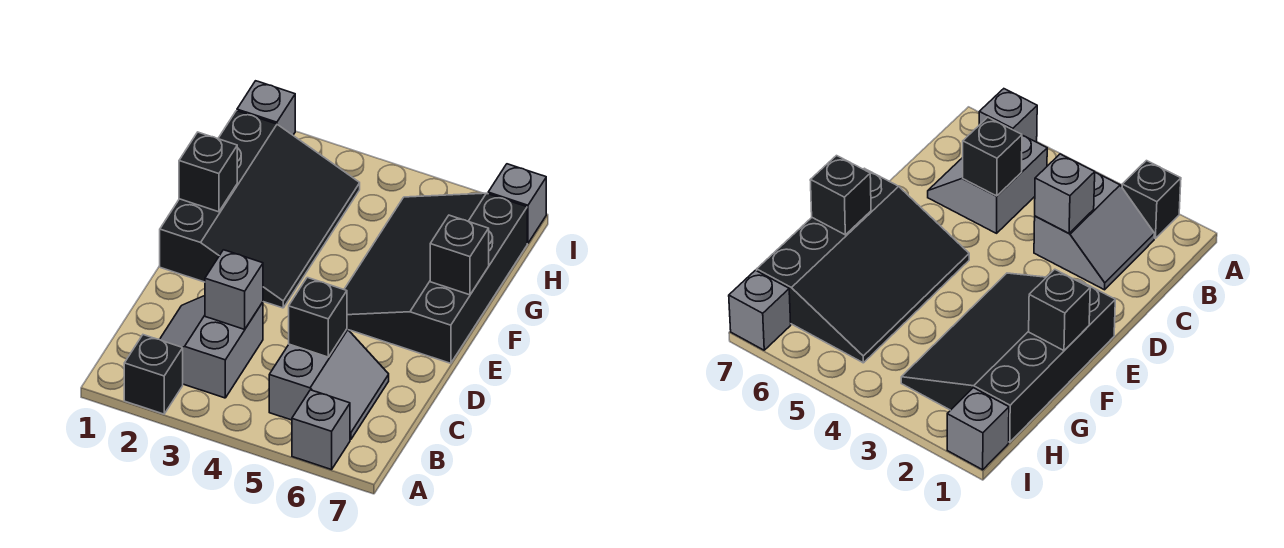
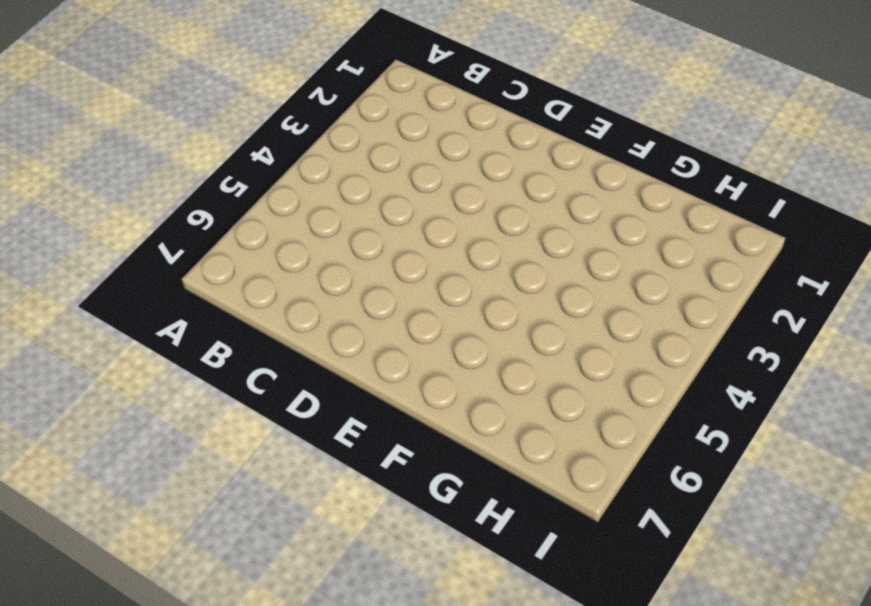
none -> black 1x1 brick [124,335,183,414]
none -> grey 1x1 brick [292,390,350,470]
none -> grey 2x2 slope [160,296,263,398]

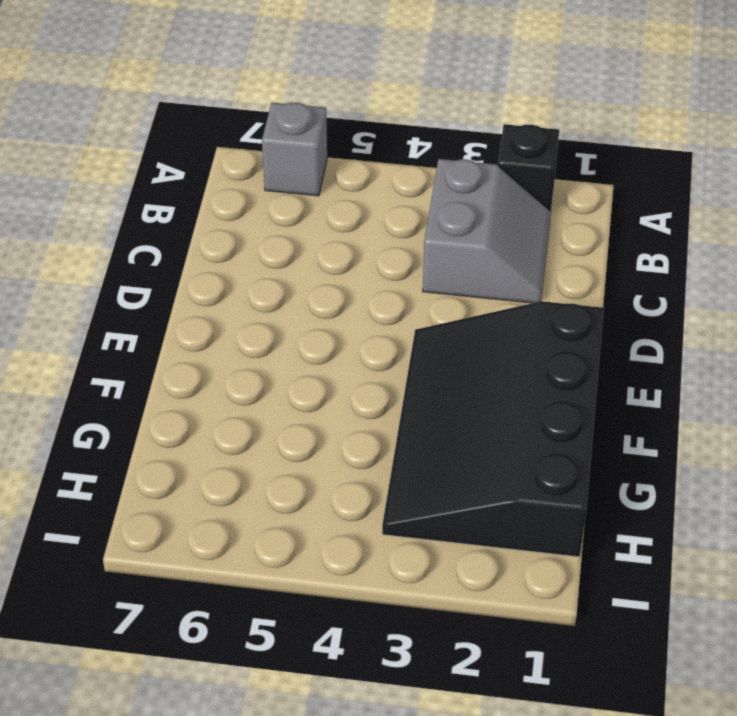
none -> grey 2x2 slope [269,329,389,440]
none -> black 3x4 slope [344,193,527,363]
none -> grey 1x1 brick [237,81,295,135]

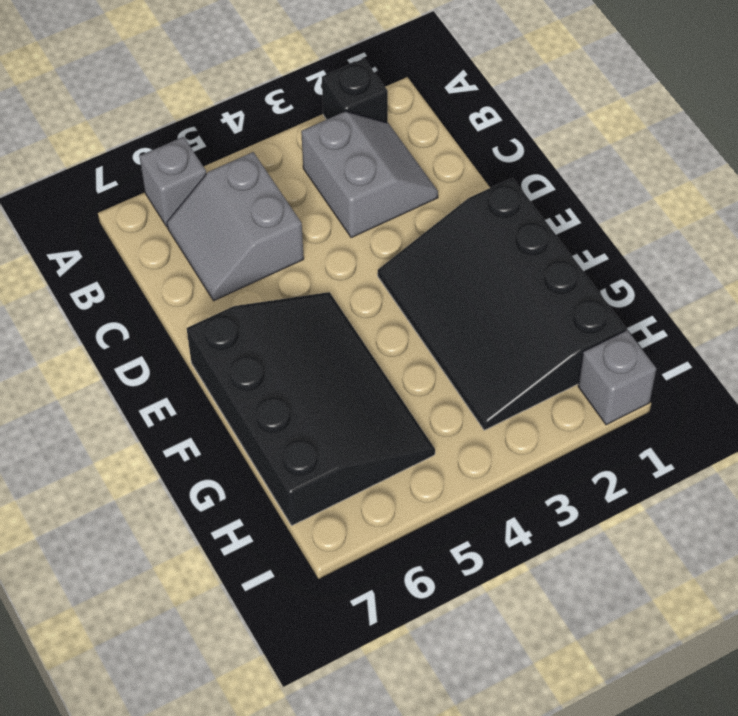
none -> grey 1x1 brick [488,164,546,243]
none -> grey 1x1 brick [205,250,263,329]
none -> black 1x1 brick [289,278,347,357]

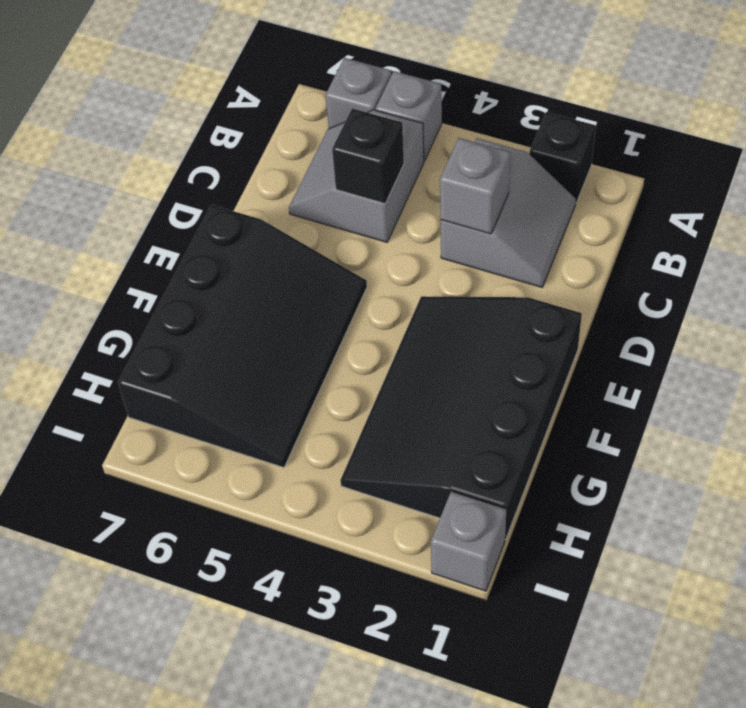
grey 1x1 brick [376,71,442,161] -> grey 1x1 brick moved to [488,164,546,243]
none -> black 1x1 brick [179,132,237,212]
none -> black 1x1 brick [430,215,489,295]

